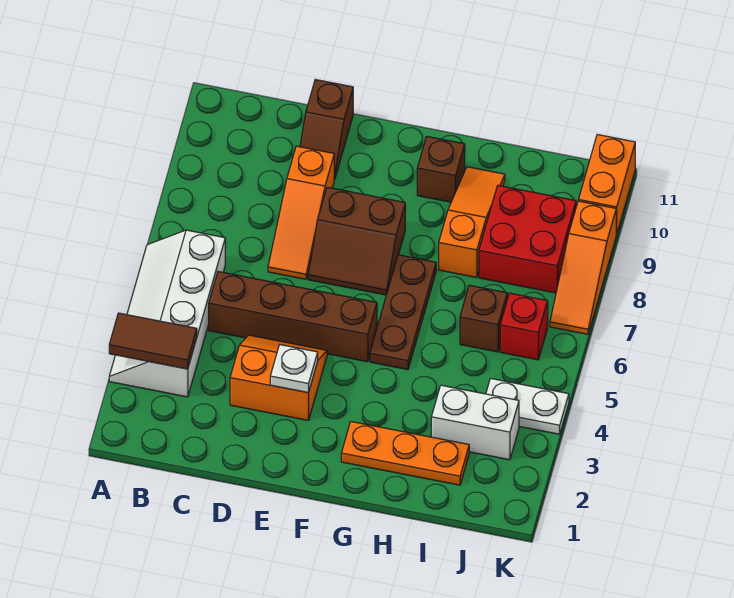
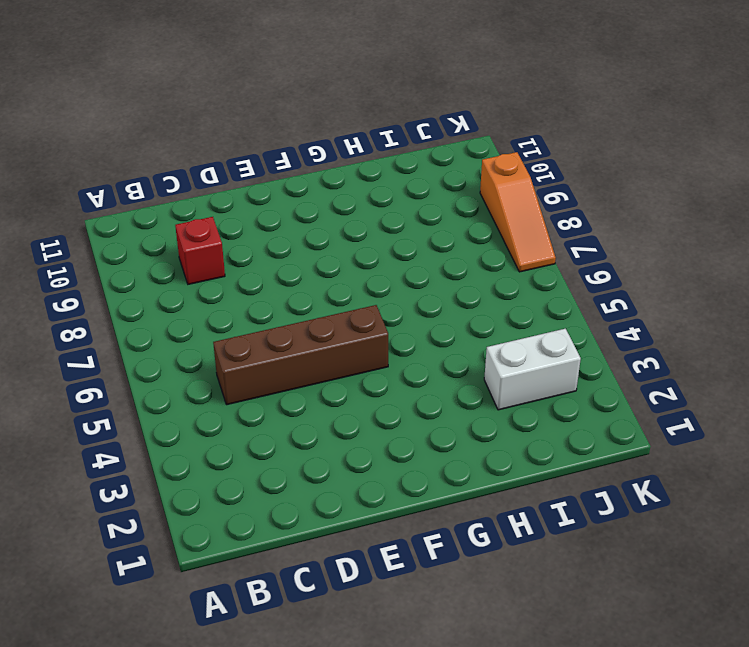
red 1x1 brick [175,217,225,284] -> red 1x1 brick moved to [500,293,548,360]
none -> white 2x4 slope [109,230,225,397]
none -> orange 2x2 slope [230,335,327,420]
none -> orange 1x3 slope [268,146,334,279]

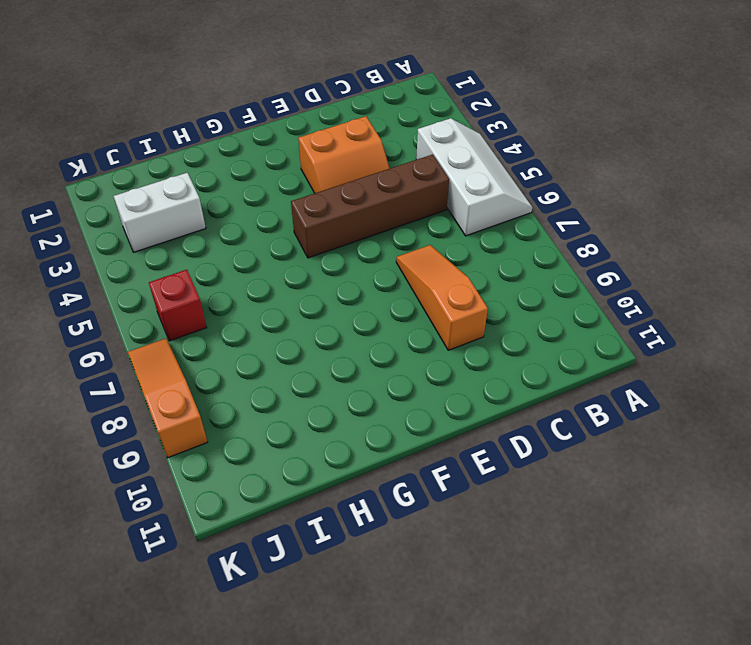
white 2x3 slope [416,118,532,236] -> white 2x4 slope [109,230,225,397]
none -> brown 1x2 slope [300,80,353,180]
none -> brown 2x2 slope [308,187,405,295]
none -> orange 1x3 plate [341,422,469,485]

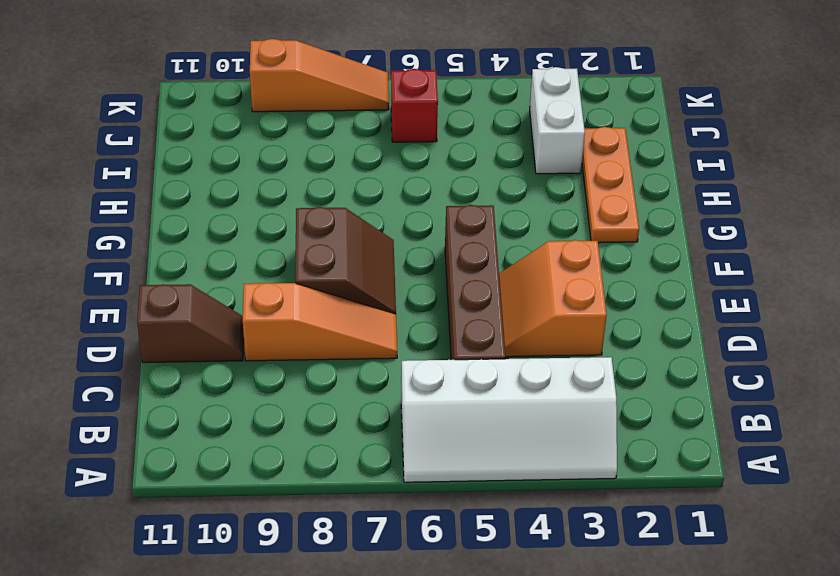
none -> brown 1x3 plate [370,255,436,370]
none -> brown 1x1 brick [417,137,465,202]
none -> orange 1x3 slope [439,167,505,278]

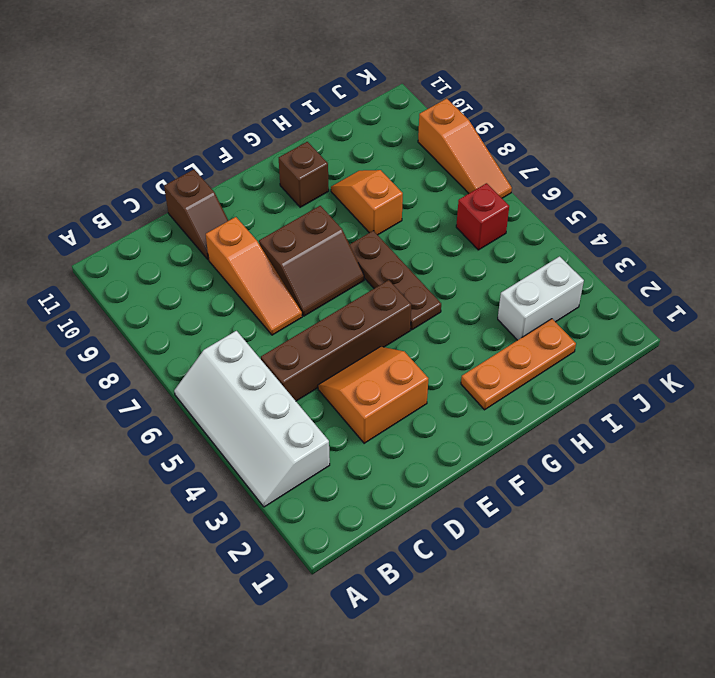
orange 1x2 slope [331,170,403,235] -> orange 1x3 slope [439,167,505,278]
none -> brown 1x1 brick [460,285,507,352]
none -> red 2x2 brick [479,186,576,293]
none -> white 1x2 plate [486,378,569,434]

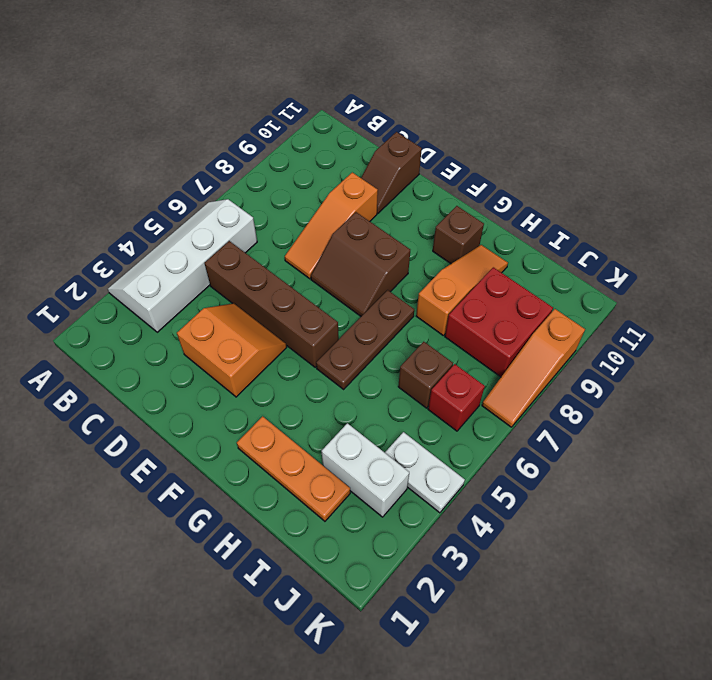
none -> orange 1x2 brick [578,135,635,234]
none -> brown 1x2 tile [109,313,197,369]
none -> white 1x1 plate [270,345,318,393]

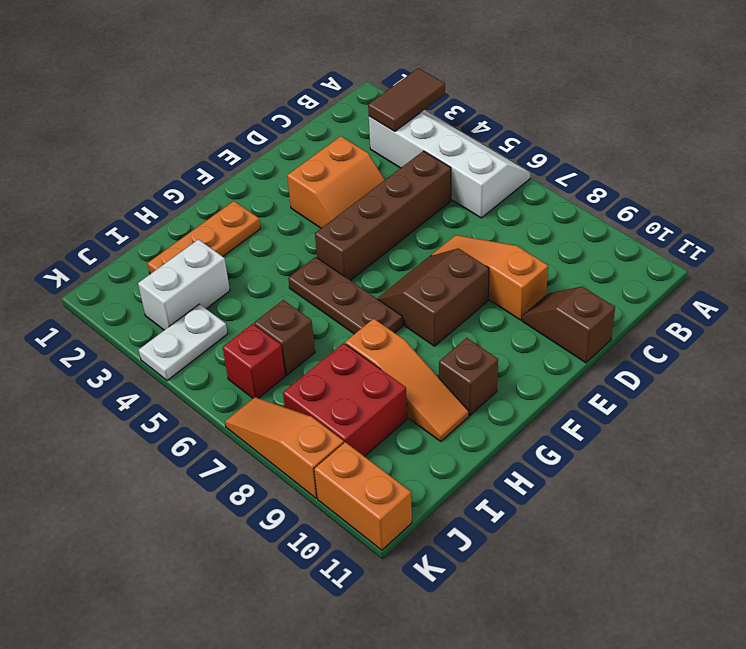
none -> white 1x1 plate [270,345,318,393]

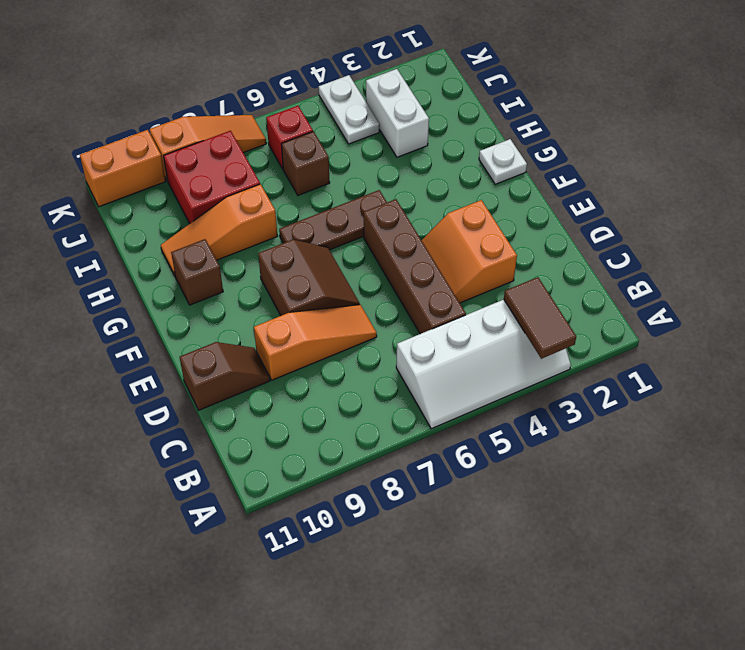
white 1x1 plate [479,139,527,184] -> white 1x1 plate moved to [270,345,318,393]
none -> orange 1x3 plate [341,422,469,485]

